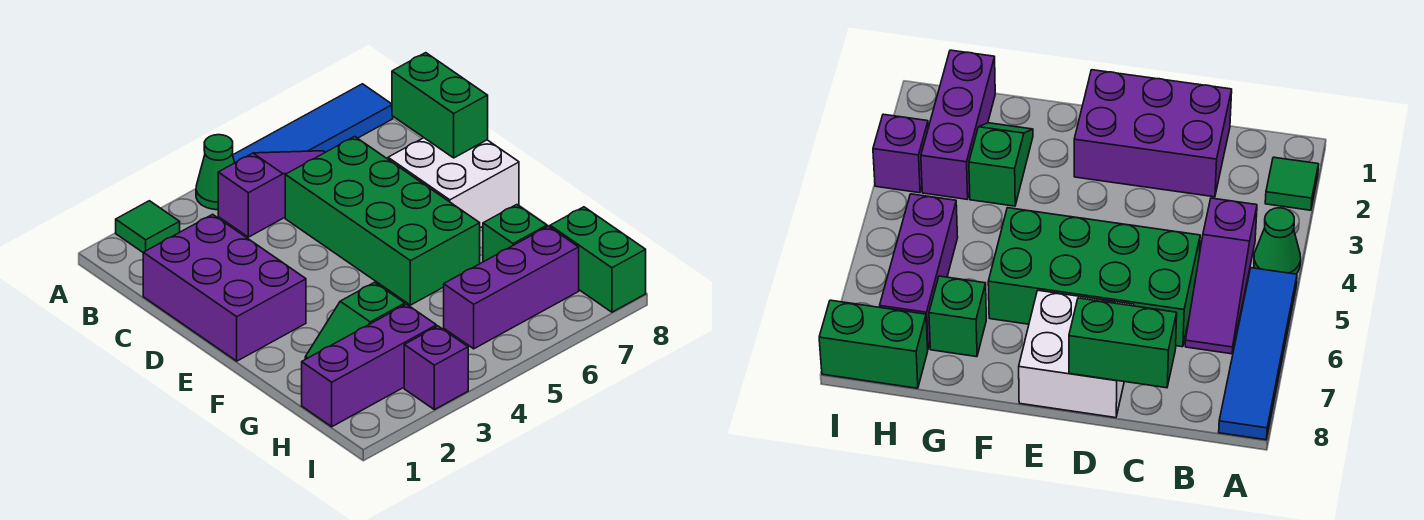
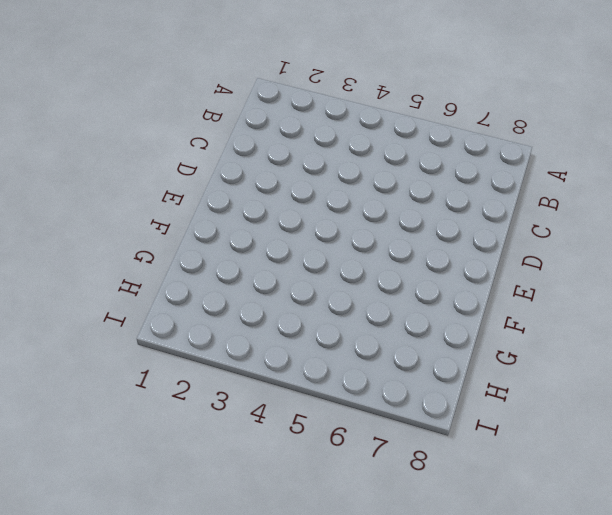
none -> green 1x1 tile [116,201,180,252]
none -> green 1x1 cone [196,135,235,210]
none -> blue 1x4 tile [233,84,393,163]

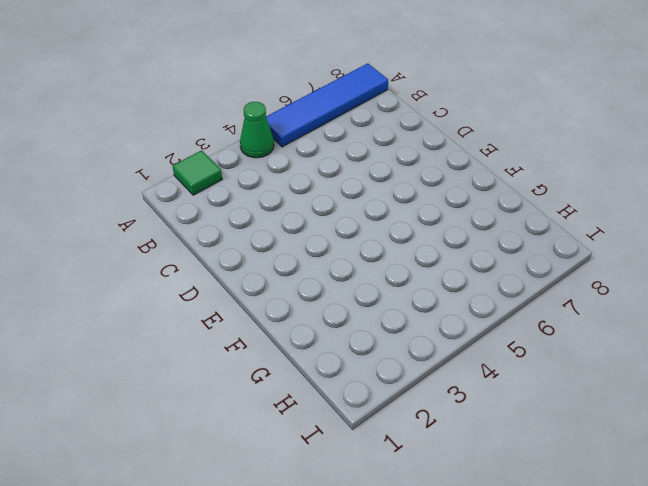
none -> purple 1x3 slope [218,151,325,237]
none -> purple 2x3 brick [143,214,306,361]
none -> green 2x4 brick [285,137,480,305]

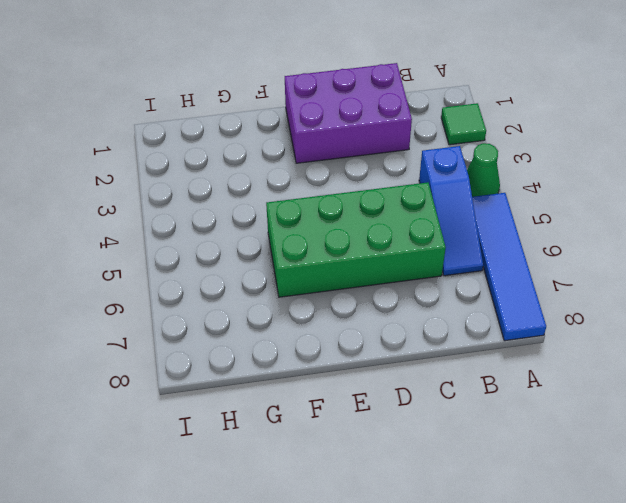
blue 1x3 slope [419,146,483,276] -> purple 1x3 slope [218,151,325,237]
none -> white 2x2 brick [388,138,519,228]
none -> green 1x2 slope [305,282,405,359]
none -> green 1x1 brick [483,205,547,262]

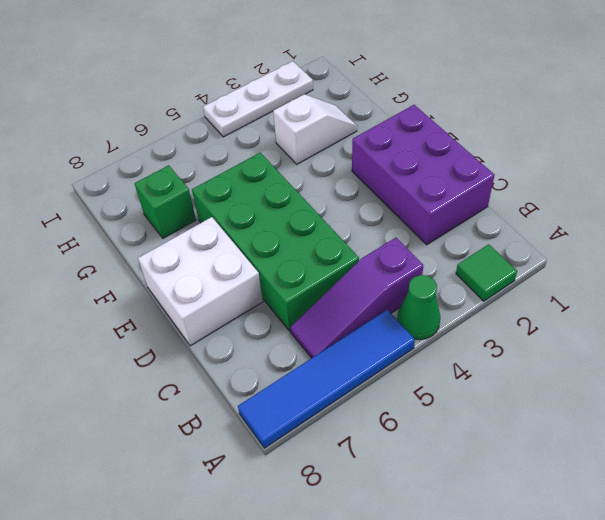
white 1x2 slope [273,94,357,164] -> green 1x2 slope [305,282,405,359]
white 1x3 plate [203,61,313,137] -> purple 1x1 brick [404,326,468,410]
none -> purple 1x3 brick [302,304,437,427]
none -> purple 1x3 brick [444,226,579,349]
none -> green 1x2 brick [550,207,646,312]

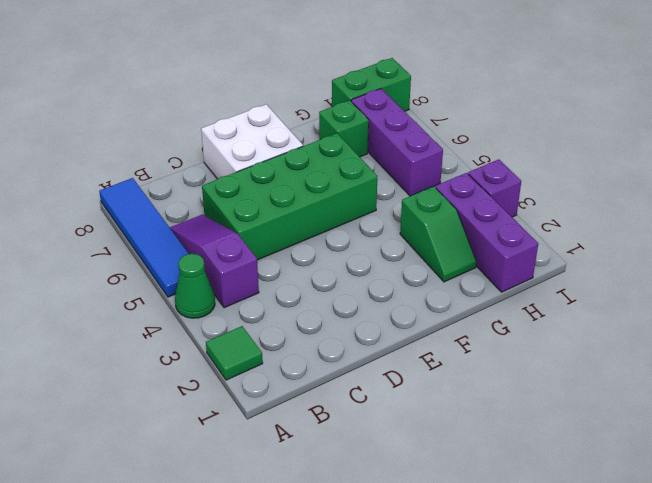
none -> purple 2x3 brick [143,214,306,361]
none -> green 1x2 brick [392,53,488,158]

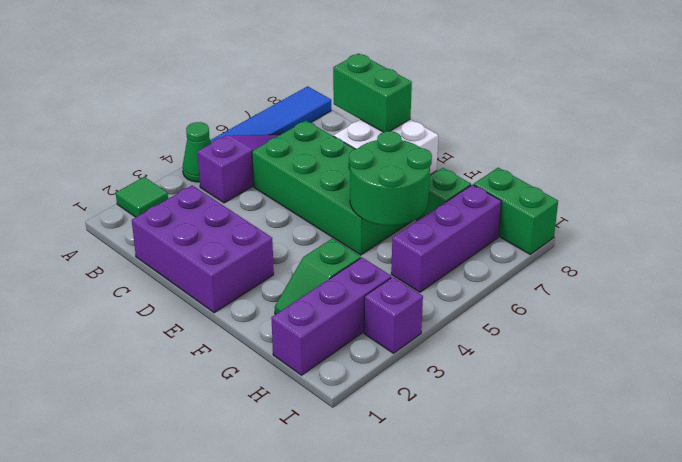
green 2x2 round brick [349,131,432,226] -> none

